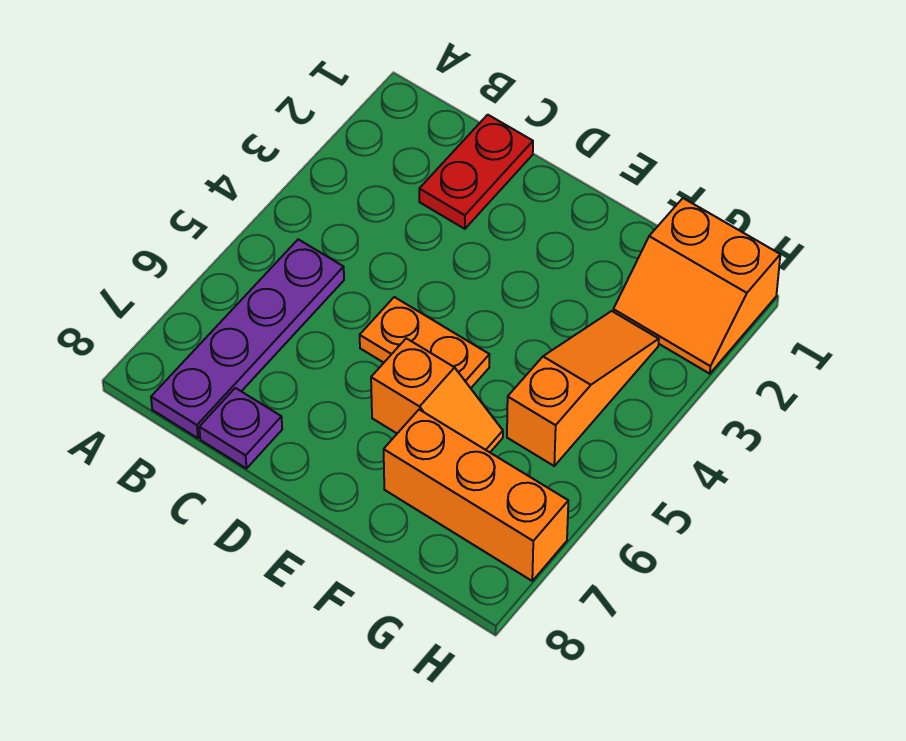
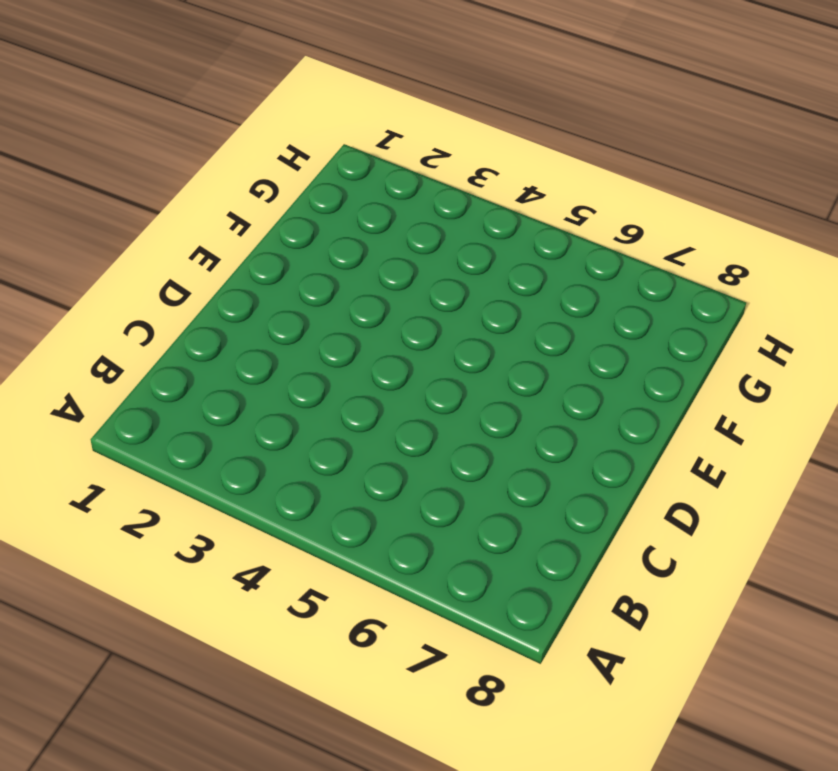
none -> purple 1x4 plate [151,239,344,438]
none -> red 1x2 plate [419,115,533,229]

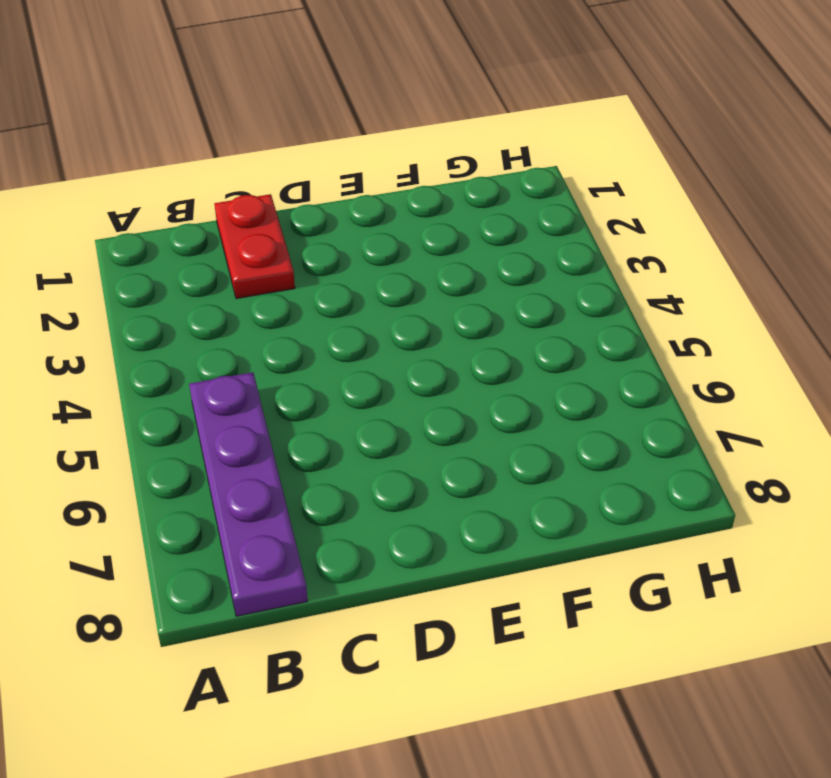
none -> purple 1x1 plate [199,388,282,469]
none -> orange 1x2 plate [360,297,489,388]

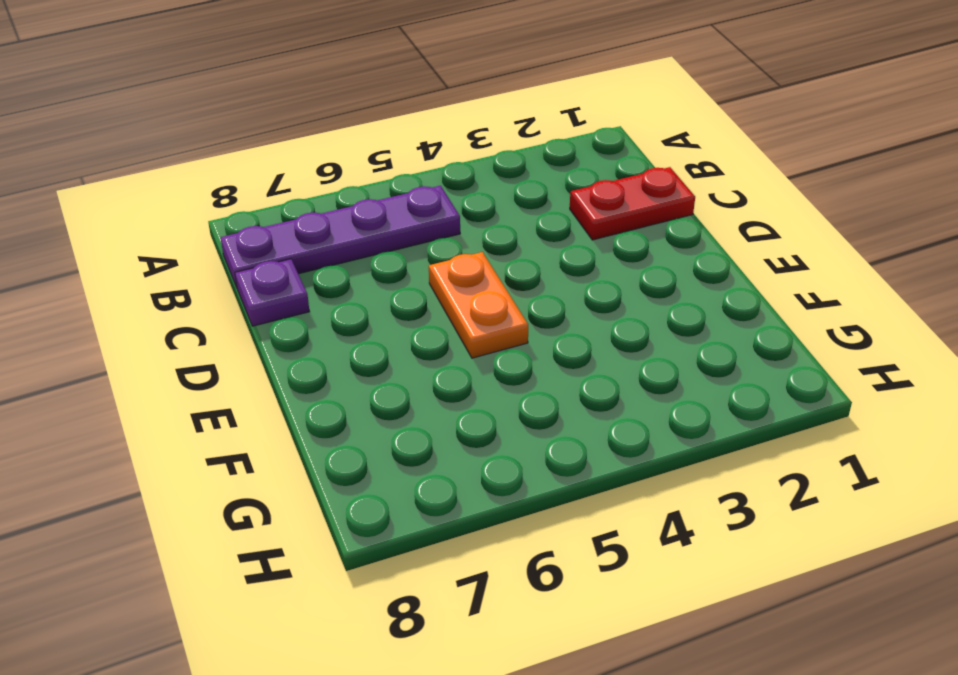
none -> orange 1x2 slope [371,338,503,452]
none -> orange 1x3 brick [384,410,568,581]

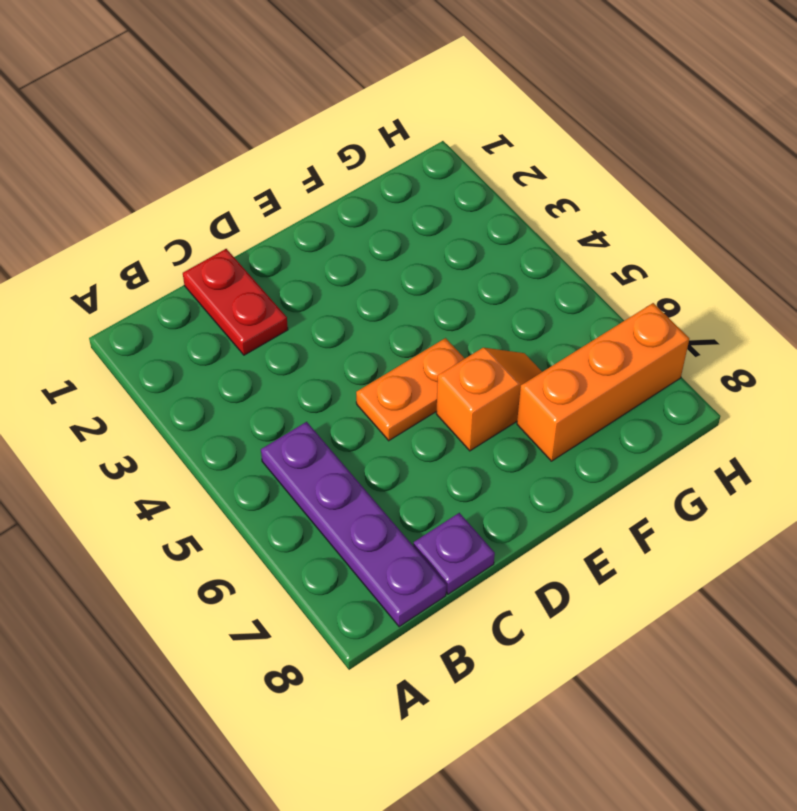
none -> orange 2x2 slope [613,198,780,374]
none -> orange 1x3 slope [507,311,659,466]

